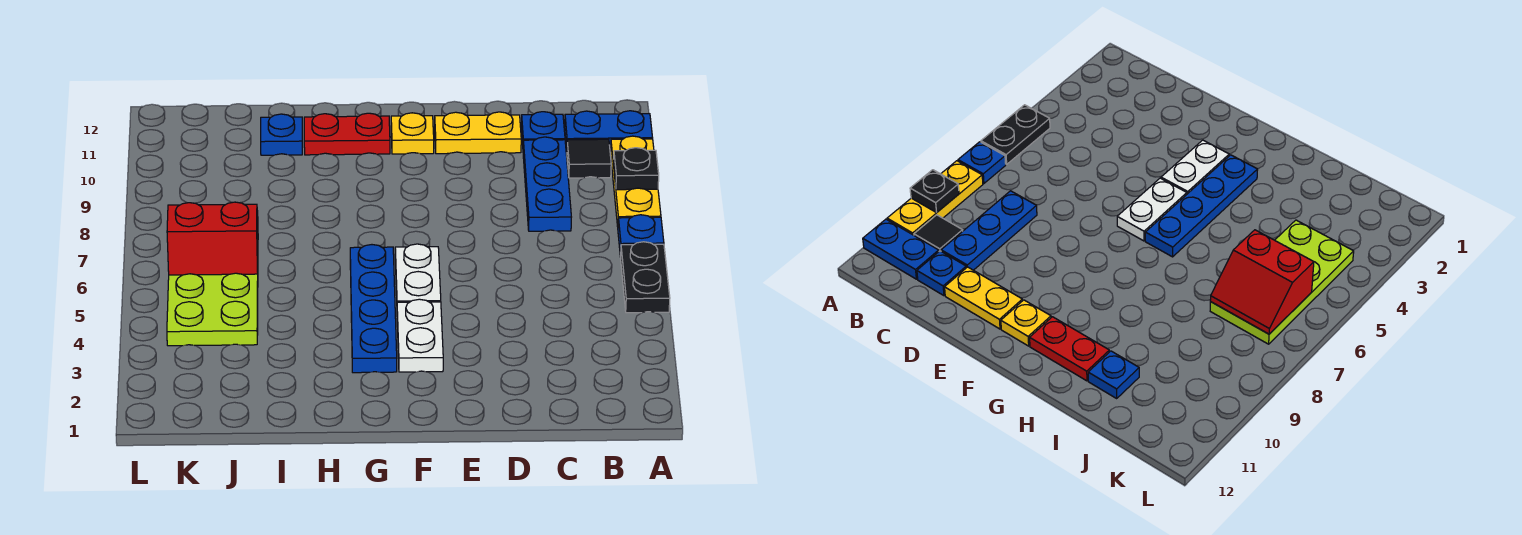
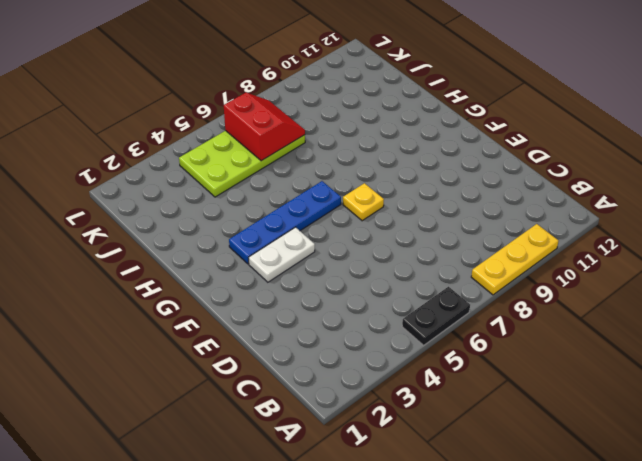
yellow 1x1 plate [343,183,384,221] -> yellow 1x1 plate moved to [391,113,434,154]
none -> blue 1x1 plate [618,215,664,257]
none -> blue 1x2 plate [565,111,653,152]
none -> black 1x1 tile [567,139,611,178]

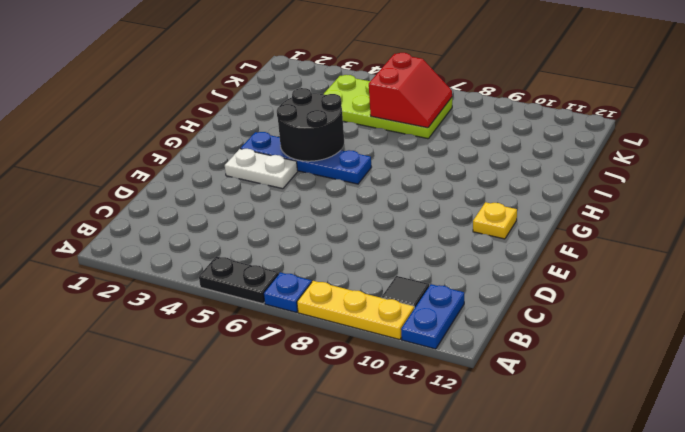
black 2x2 round brick [277,88,344,161] -> none
none -> blue 1x3 plate [523,137,571,231]
none -> blue 1x1 plate [521,112,565,144]
none -> yellow 1x2 plate [435,112,521,154]

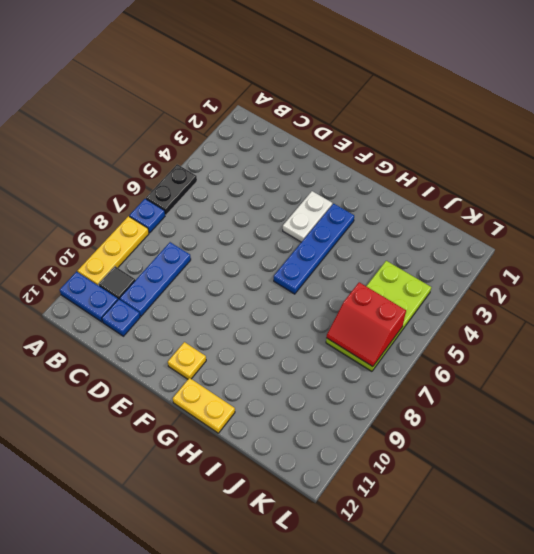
yellow 1x2 plate [173,378,235,433] -> yellow 1x2 plate moved to [435,112,521,154]
none -> white 1x2 plate [395,244,441,303]
none -> red 1x2 plate [304,113,390,155]
none -> blue 1x1 plate [261,114,302,155]

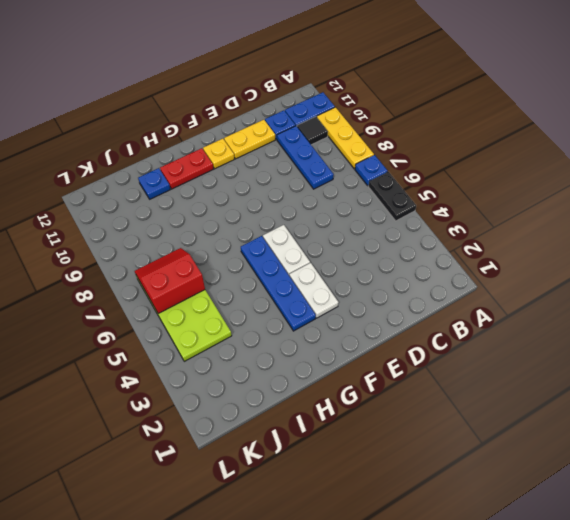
none -> black 1x1 plate [614,148,659,190]

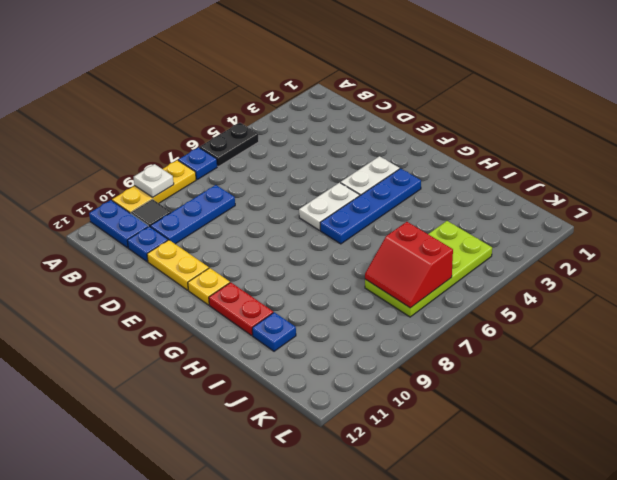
white 1x1 plate [134,164,174,197] -> black 1x1 plate [614,148,659,190]

